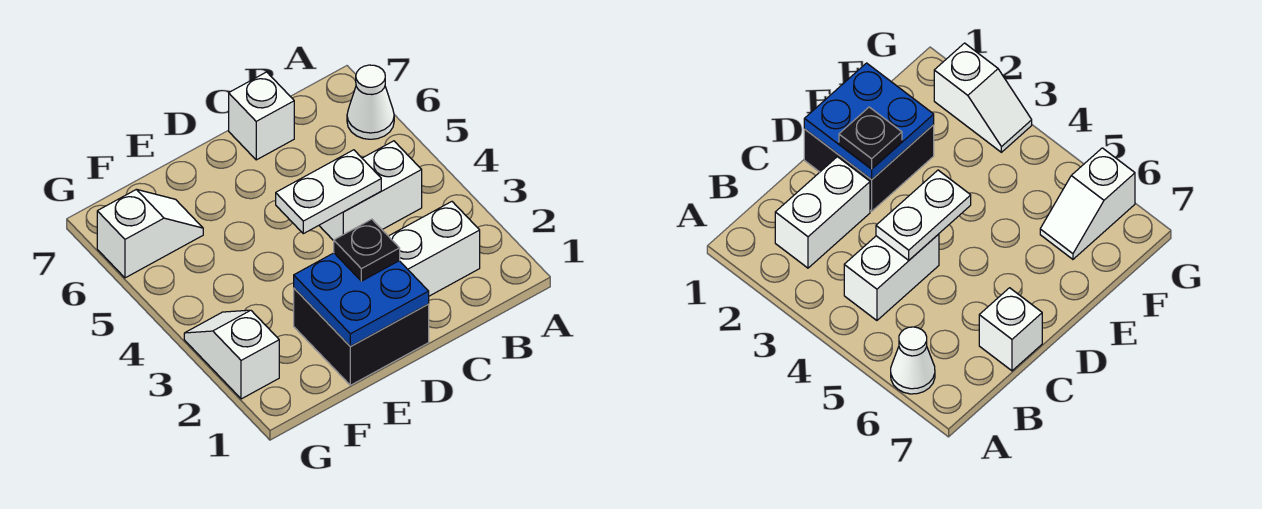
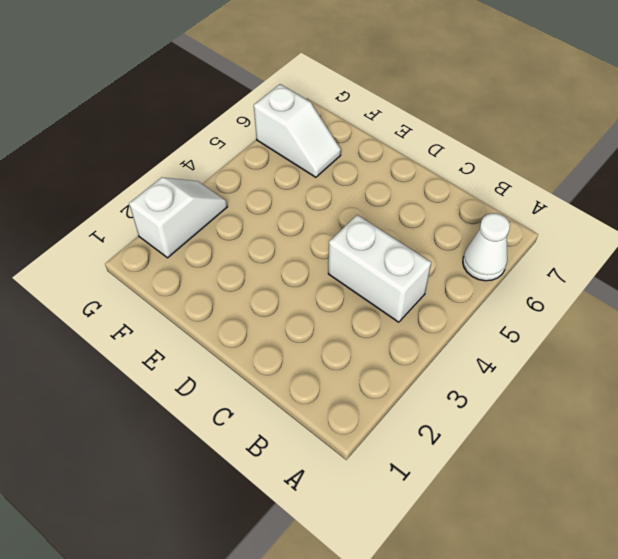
none -> white 1x2 brick [389,202,480,296]
none -> white 1x1 brick [229,72,294,160]

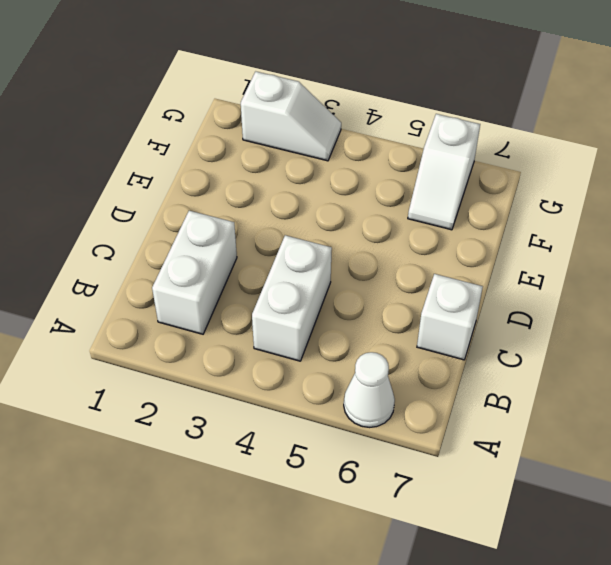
none -> black 2x2 brick [294,288,429,385]
none -> white 1x2 plate [276,150,381,234]

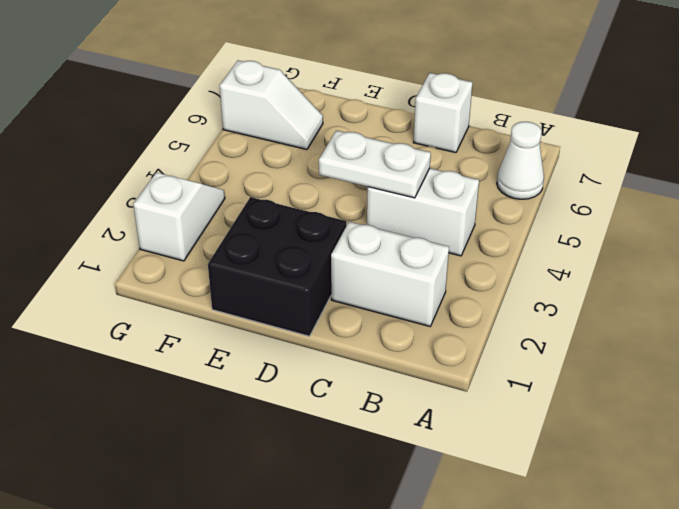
none -> blue 2x2 plate [294,253,429,346]
none -> black 1x1 plate [334,219,400,281]

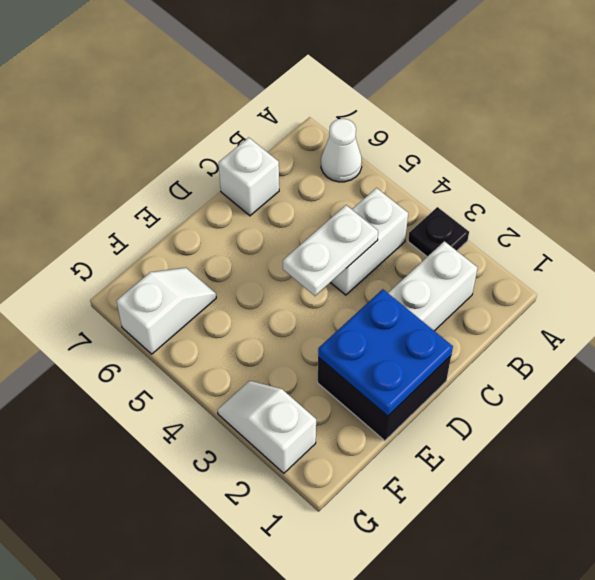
black 1x1 plate [408,207,469,257] -> black 1x1 plate moved to [334,219,400,281]

